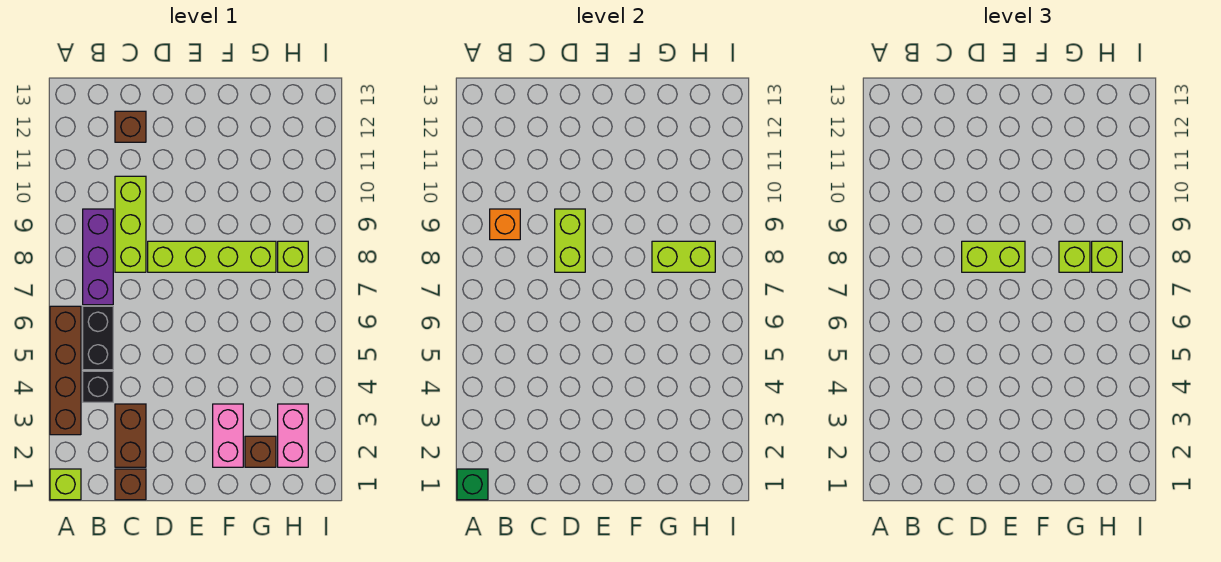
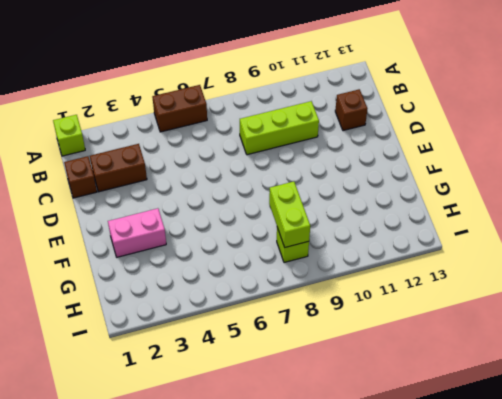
brown 1x2 brick [152,85,207,132] -> brown 1x4 brick [50,306,81,435]
none -> black 1x1 brick [83,371,113,402]
none -> black 1x2 brick [83,306,113,370]
none -> purple 1x3 brick [83,209,113,305]

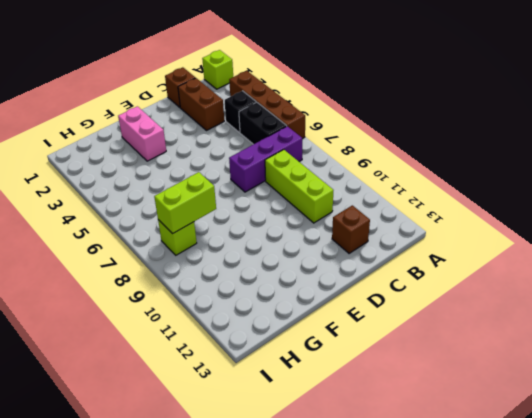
purple 1x3 brick [229,126,302,192] -> purple 1x3 brick turned to [83,209,113,305]
none -> lime 1x4 brick [148,241,276,272]
none -> brown 1x1 brick [245,436,276,467]
none -> pink 1x2 brick [278,404,308,467]

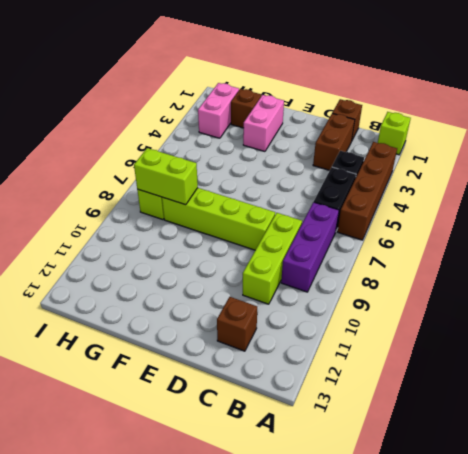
none -> green 1x1 brick [457,469,488,500]
none -> orange 1x1 brick [490,209,520,240]
none -> lime 1x2 brick [555,209,585,272]

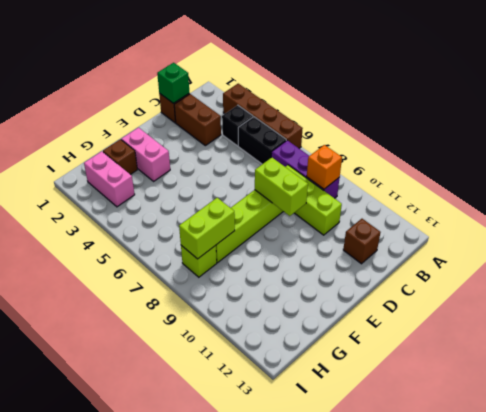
green 1x1 brick [157,63,189,103] -> green 1x1 brick moved to [457,469,488,500]
none -> lime 1x1 brick [50,469,81,500]
none -> lime 1x2 brick [962,241,1025,272]
none -> lime 1x1 brick [1059,241,1090,272]

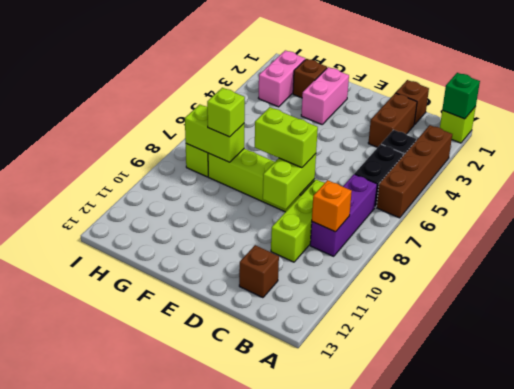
none -> lime 1x1 brick [1092,241,1122,272]

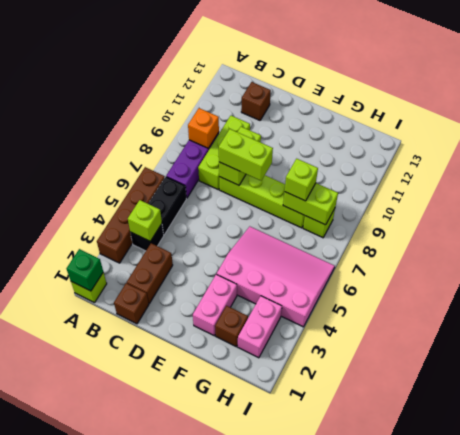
lime 1x1 brick [128,200,162,241] -> lime 1x1 brick moved to [1092,241,1122,272]
pink 3x4 slope [217,227,335,327] -> none

